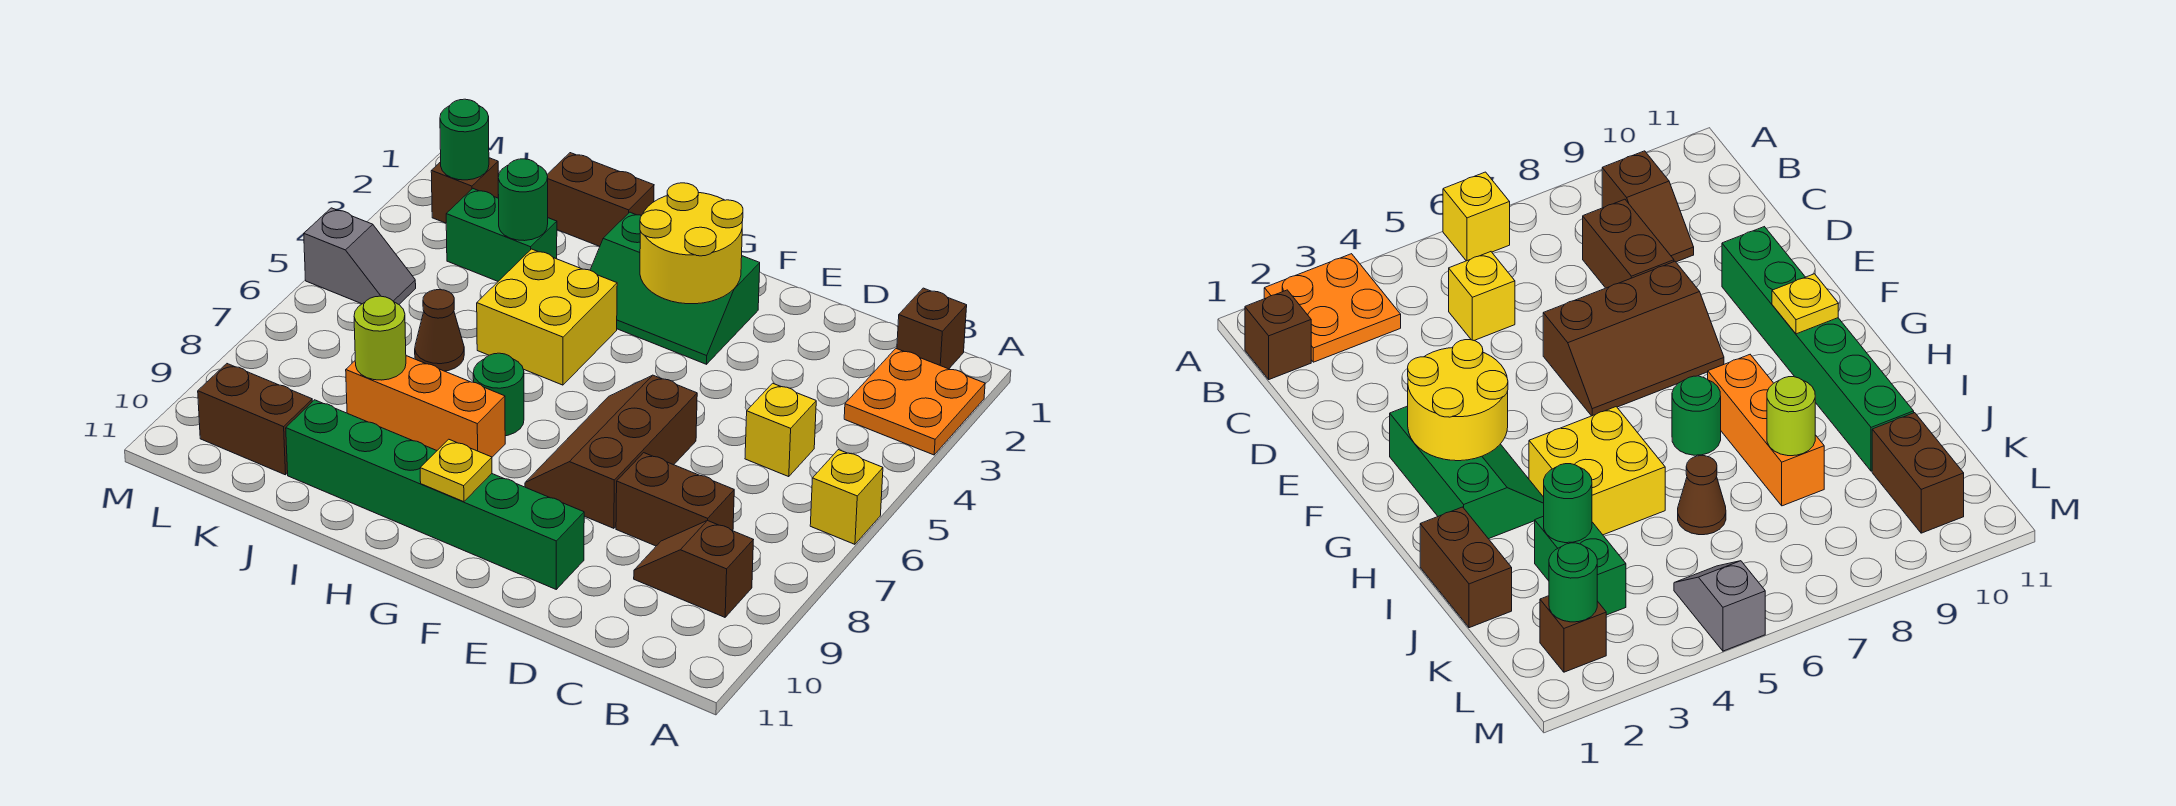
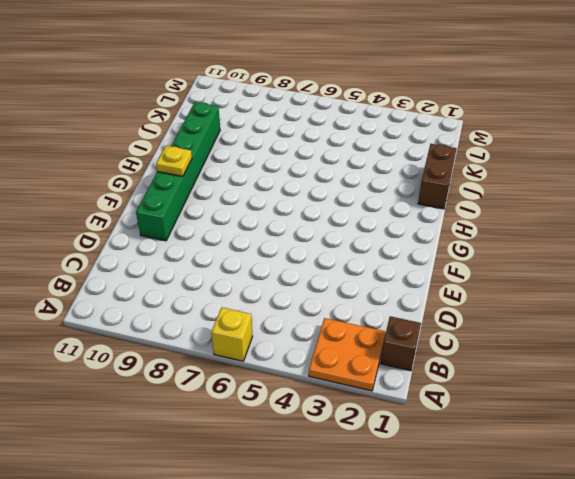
none -> brown 1x2 slope [634,520,753,617]
none -> yellow 1x1 brick [745,383,816,477]
none -> brown 1x2 brick [616,453,734,546]

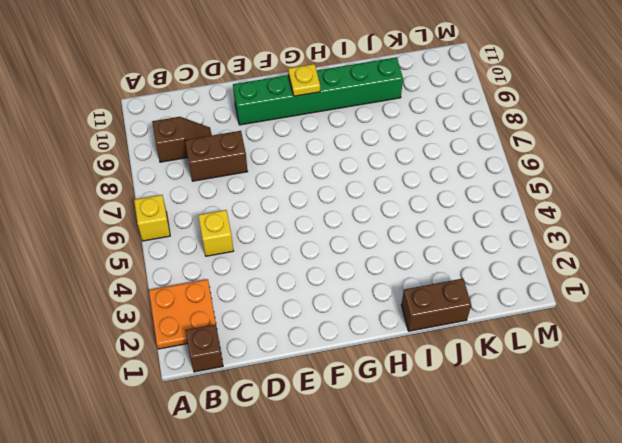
none -> brown 2x3 slope [525,375,697,528]
none -> green 2x3 slope [590,212,760,364]
none -> yellow 2x2 brick [477,249,617,385]

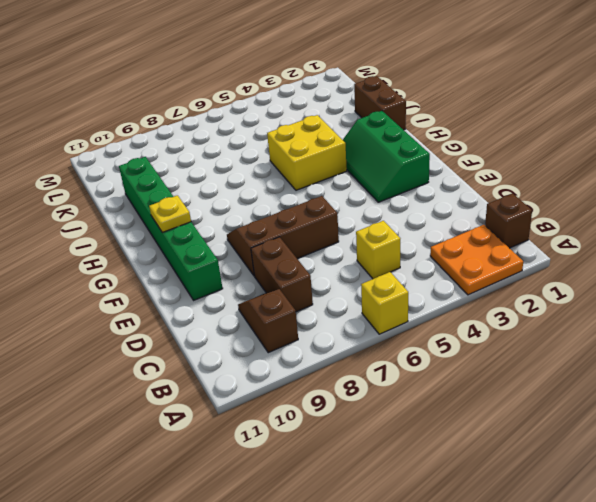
none -> green 1x1 round brick [473,353,524,436]
none -> orange 1x3 brick [346,356,505,457]
none -> green 1x2 brick [446,189,557,281]

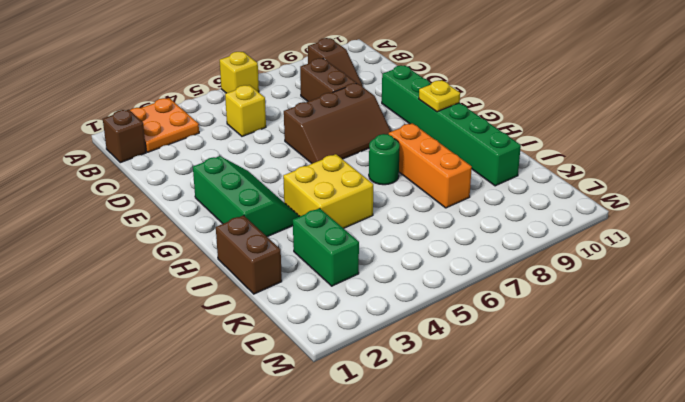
none -> brown 1x1 cone [415,290,464,371]
none -> brown 1x2 brick [198,364,313,475]
none -> brown 1x1 brick [431,158,498,223]

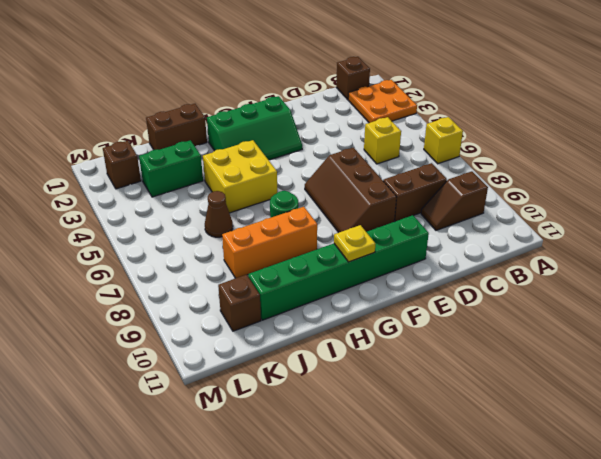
brown 1x1 brick [218,275,261,331] -> brown 1x2 brick [198,364,313,475]
none -> grey 1x2 slope [304,208,416,304]
none -> yellow 2x2 round brick [640,183,743,304]
none -> green 1x1 round brick [498,159,548,241]

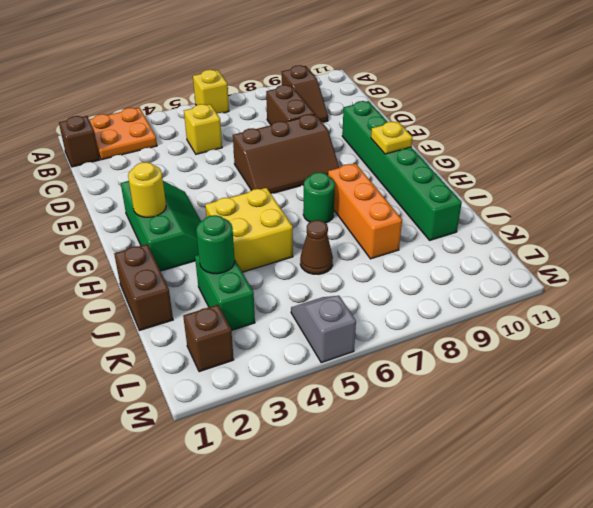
yellow 1x1 round brick [128,162,166,217] -> yellow 2x2 round brick [640,183,743,304]
none -> brown 1x2 brick [198,364,313,475]
none -> lime 1x1 round brick [354,296,406,380]
none -> green 1x1 round brick [440,99,489,180]

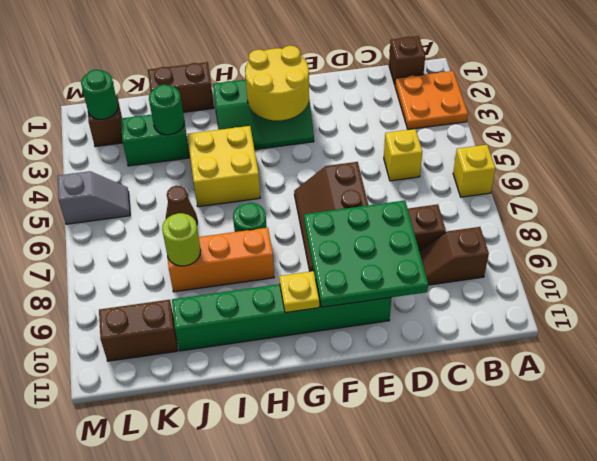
green 3x3 plate [304,200,428,307] -> none

